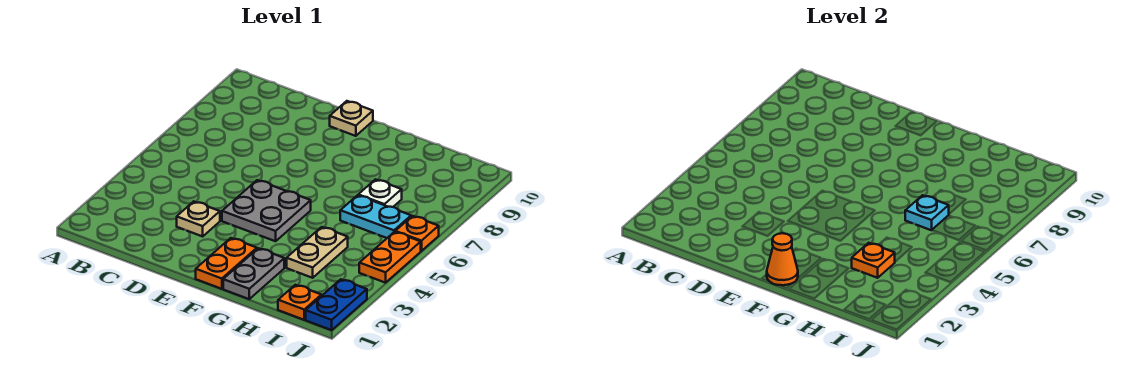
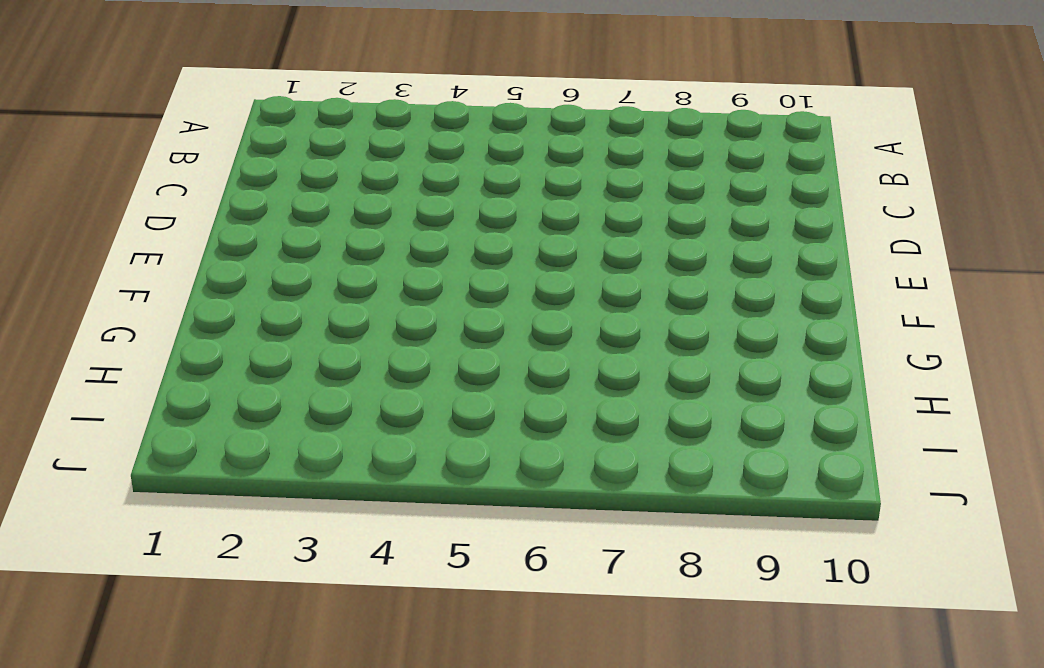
none -> tan 1x1 plate [177,201,220,236]
none -> grey 2x2 plate [222,180,311,241]
none -> tan 1x1 plate [330,101,373,136]

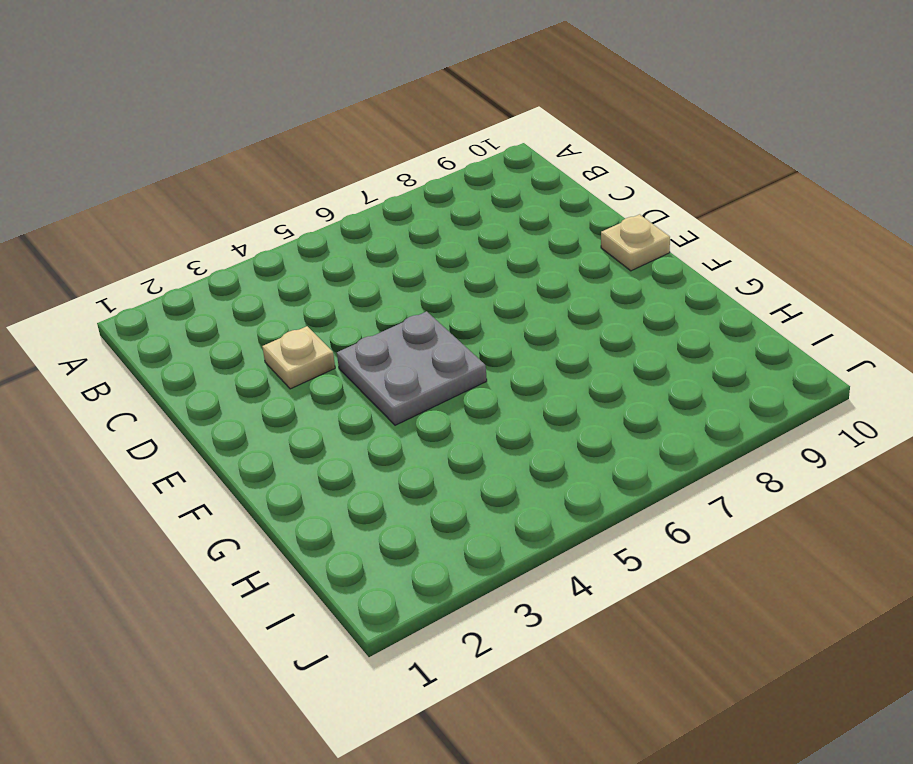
none -> orange 1x2 plate [196,238,257,289]
none -> grey 1x2 plate [223,248,284,299]
none -> tan 1x2 plate [287,227,348,278]

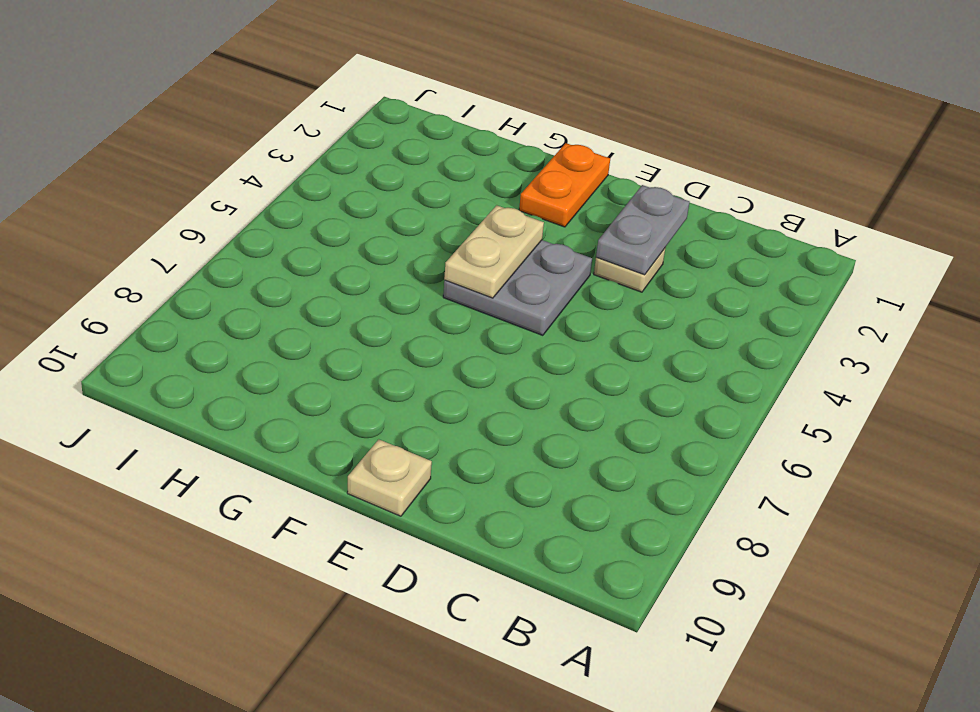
grey 1x2 plate [596,185,690,275] -> grey 1x2 plate moved to [223,248,284,299]
tan 1x2 plate [444,205,544,298] -> tan 1x2 plate moved to [287,227,348,278]
none -> cyan 1x2 plate [340,195,411,238]
none -> white 1x1 plate [358,179,402,207]
none -> orange 1x1 plate [278,285,321,320]

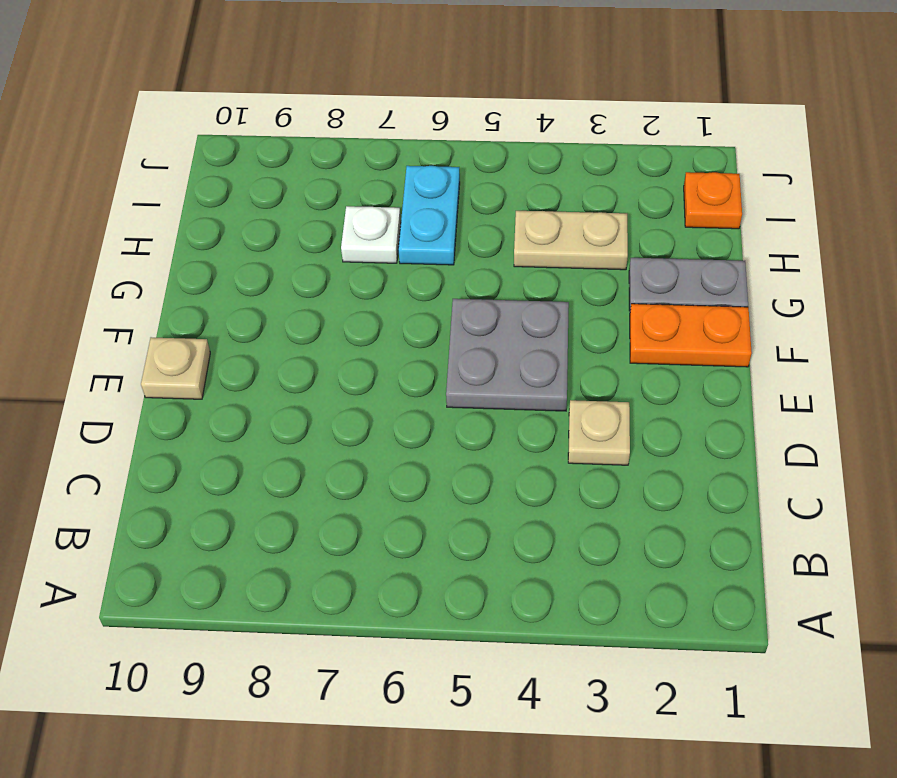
none -> blue 1x2 plate [306,279,367,330]
none -> orange 1x2 plate [359,232,421,283]
none -> orange 1x1 plate [395,216,439,251]

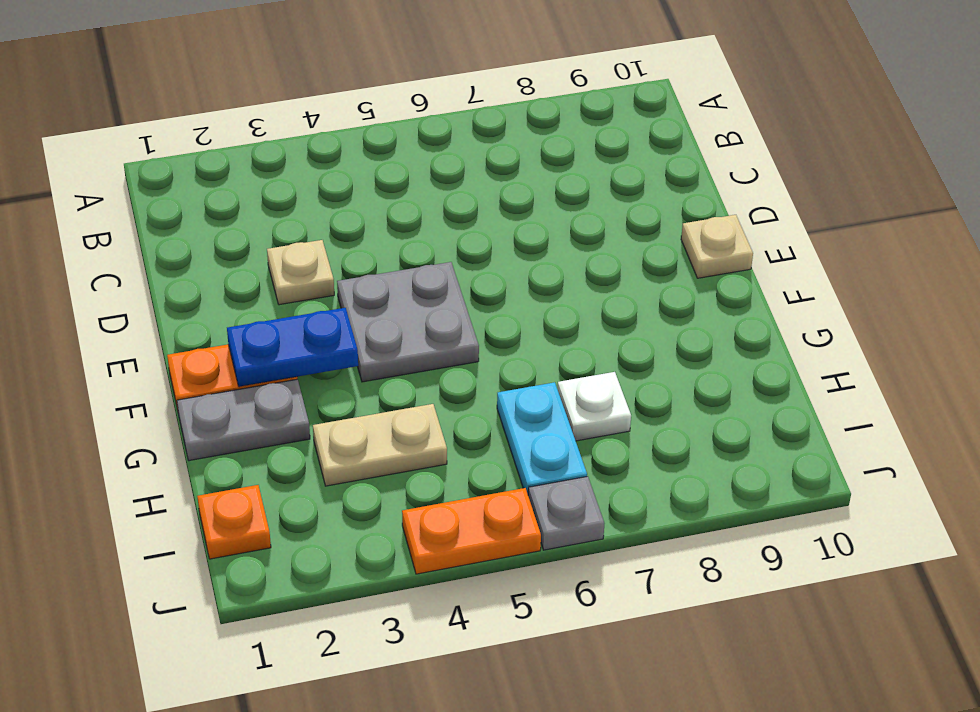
blue 1x2 plate [227,308,358,387] -> blue 1x2 plate moved to [306,279,367,330]
grey 1x1 plate [528,476,605,550] -> orange 1x1 plate [395,216,439,251]
none -> orange 1x1 cone [767,233,798,285]
none -> orange 1x1 plate [852,243,895,278]
none -> cyan 1x1 plate [905,195,949,230]

